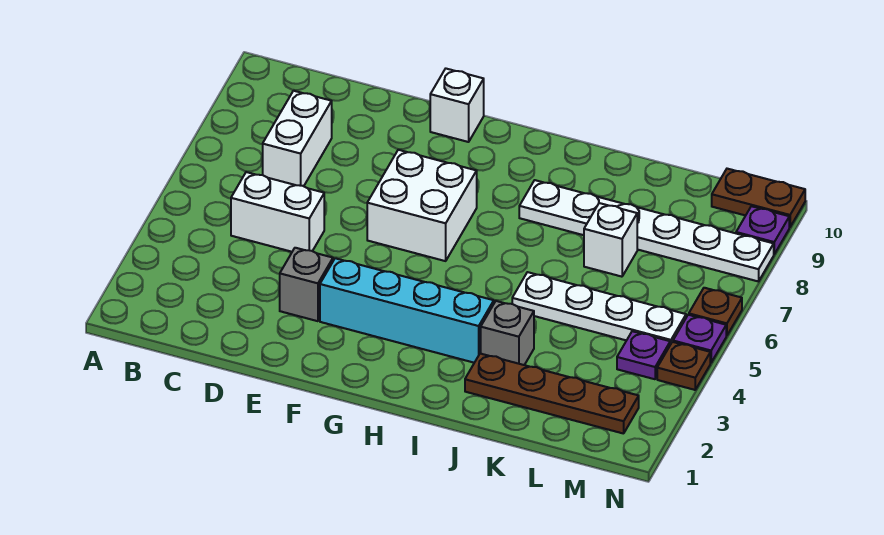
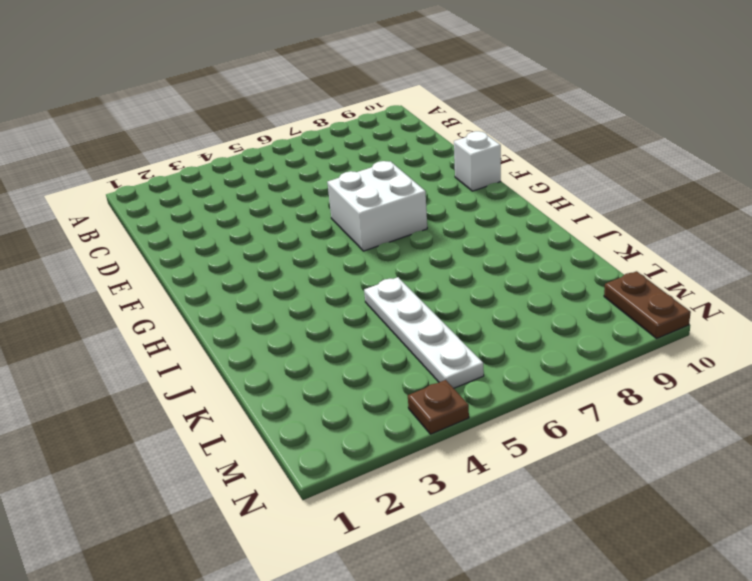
none -> white 1x2 brick [231,172,324,252]
none -> white 1x2 brick [263,91,332,186]
none -> grey 1x1 brick [280,248,333,321]

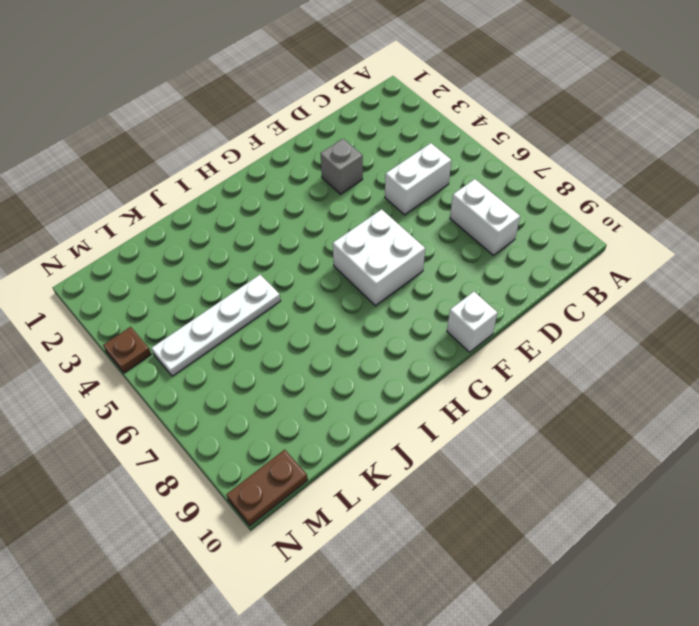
none -> cyan 1x4 brick [320,258,494,363]
none -> white 1x6 plate [519,180,774,281]
none -> brown 1x4 plate [465,353,639,434]

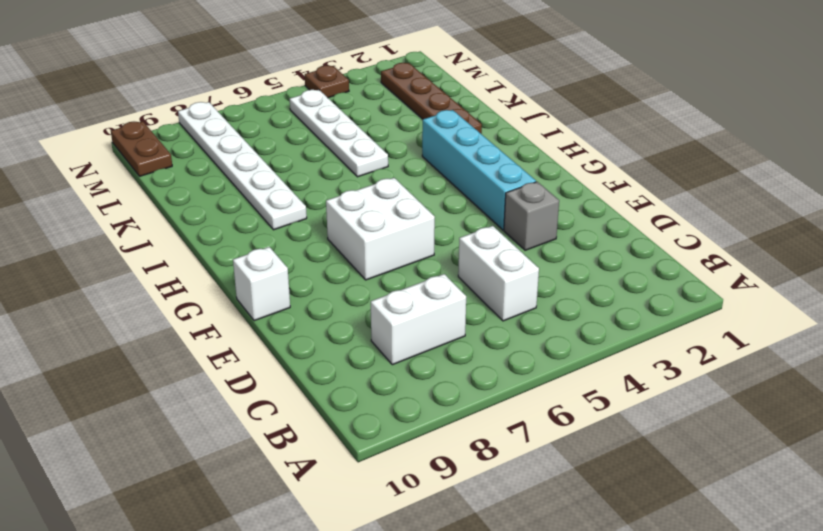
none -> grey 1x1 brick [481,301,534,365]
none -> white 1x1 brick [584,203,637,277]
none -> purple 1x1 plate [617,331,670,379]

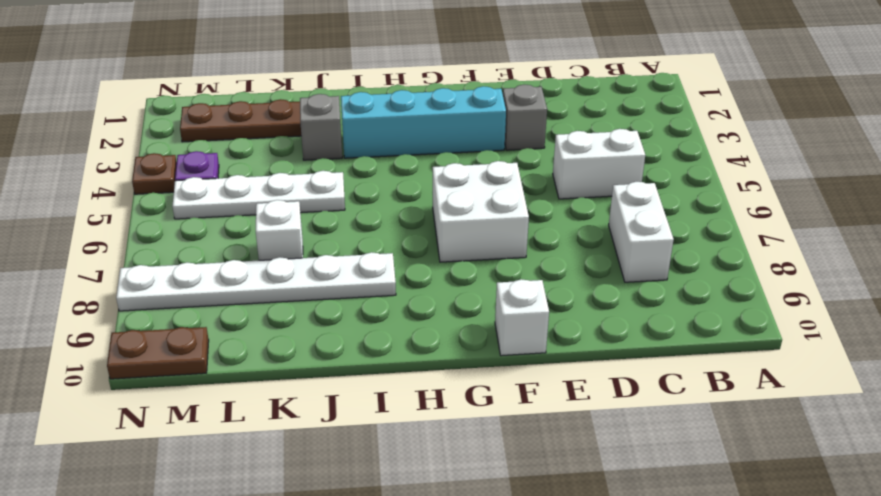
none -> purple 1x1 plate [673,315,726,363]
none -> brown 1x1 plate [689,288,742,336]
none -> purple 1x1 plate [736,206,789,254]

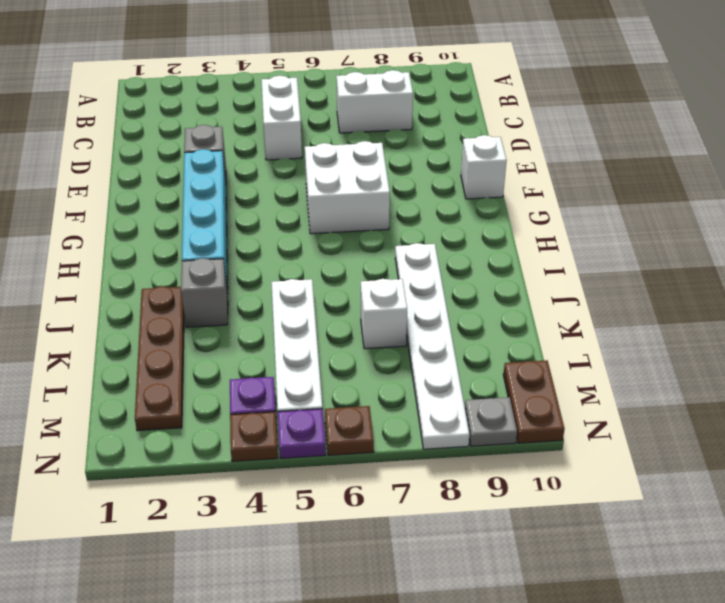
grey 1x1 plate [465,397,517,446] -> purple 1x1 plate [736,206,789,254]

